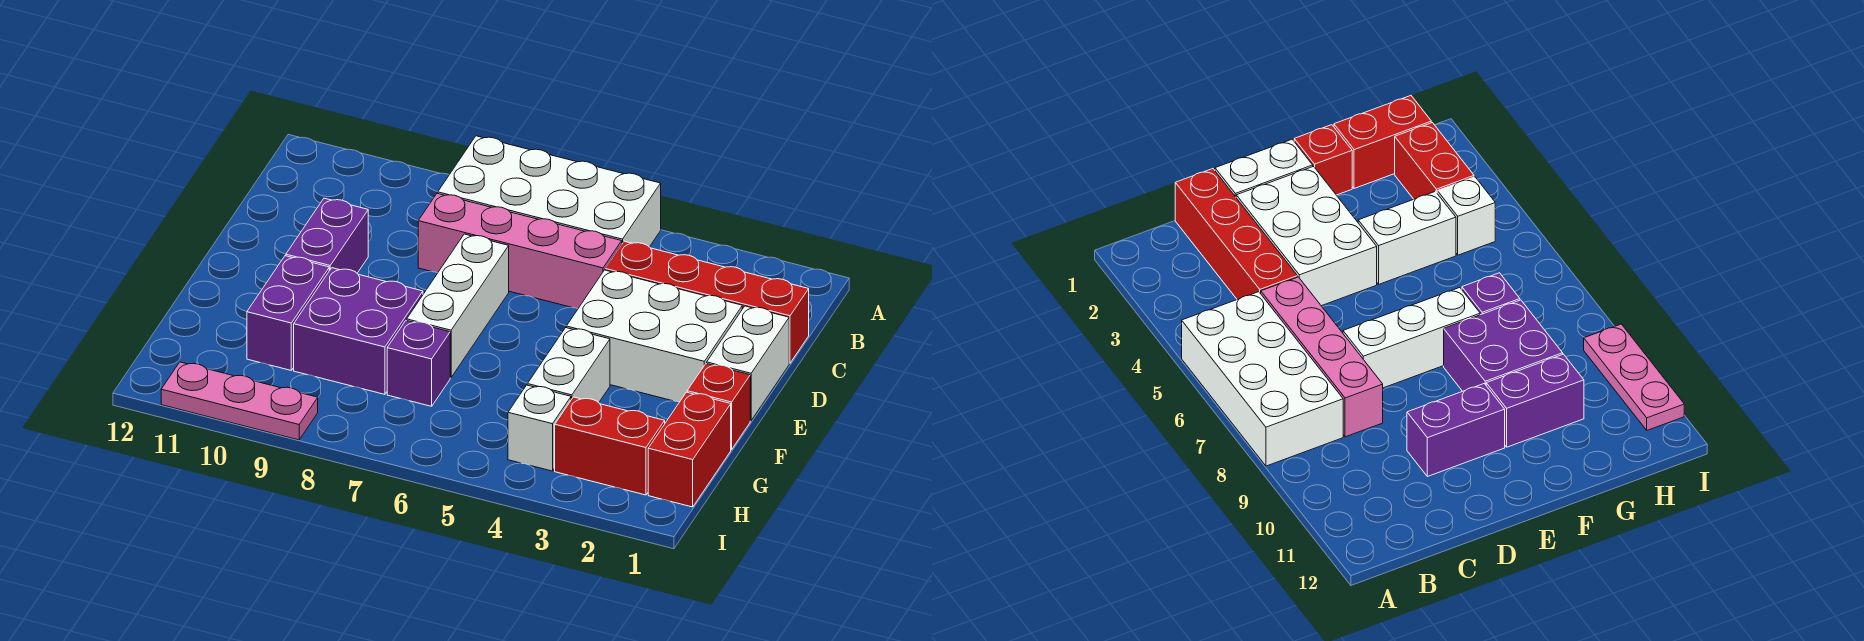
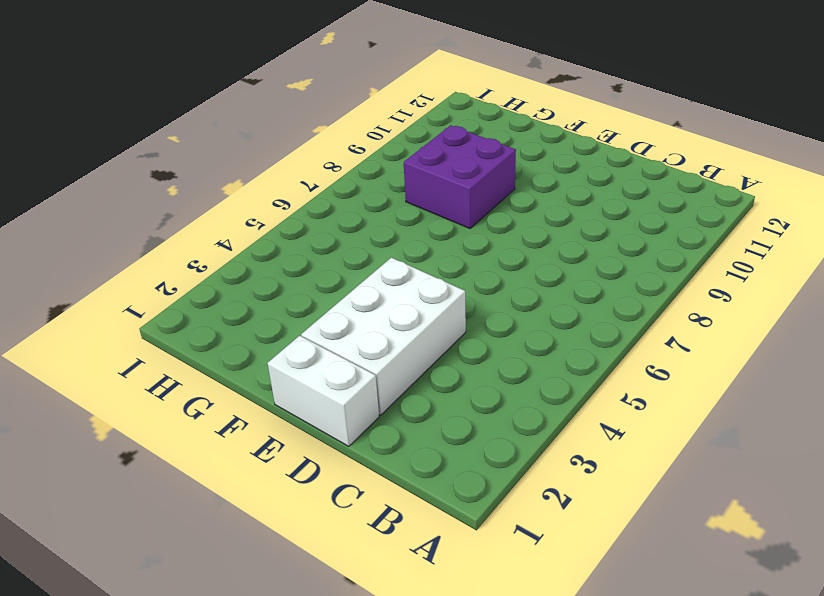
none -> white 2x4 brick [438,136,661,247]
none -> red 1x4 brick [605,241,809,363]
none -> pink 1x4 brick [418,193,622,309]

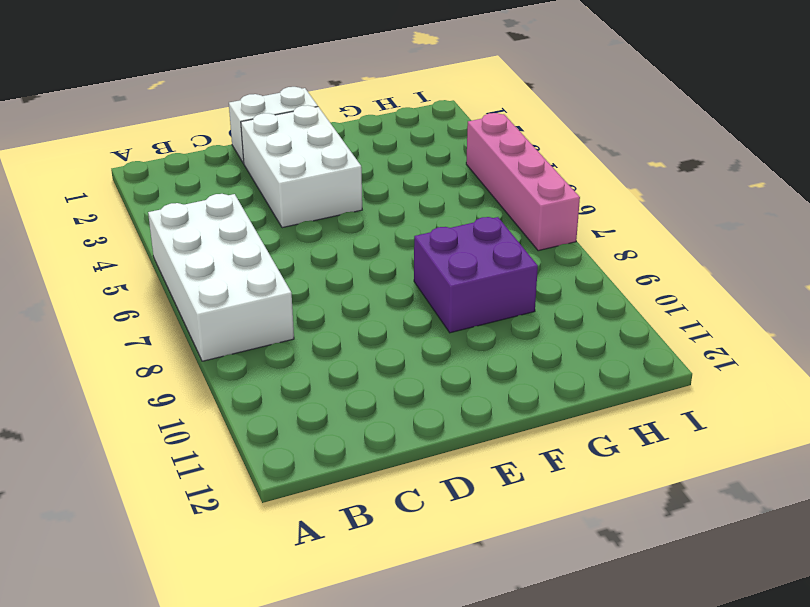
pink 1x4 brick [466,113,580,251] -> pink 1x4 brick moved to [418,193,622,309]
none -> red 1x4 brick [605,241,809,363]
none -> white 1x3 brick [407,234,509,378]
none -> purple 1x2 brick [286,198,368,273]

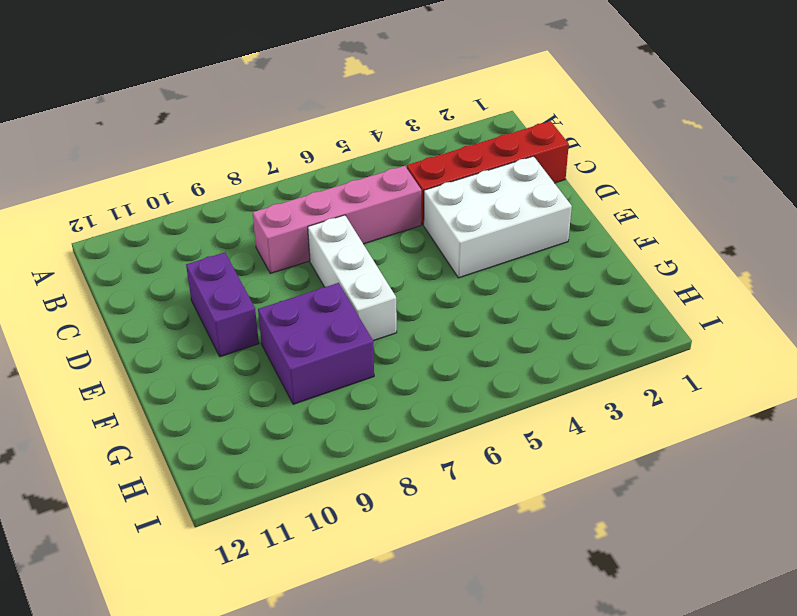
none -> white 2x4 brick [438,136,661,247]
none -> white 1x2 brick [707,306,789,421]
none -> red 1x1 brick [687,364,750,449]

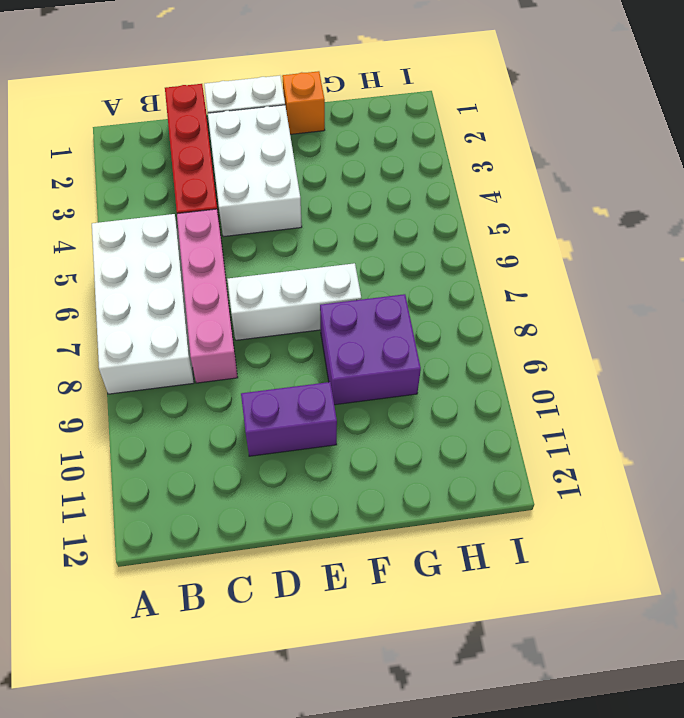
orange 1x1 brick [282,71,325,134] -> red 1x1 brick [687,364,750,449]
none -> white 1x2 brick [527,328,610,403]
none -> purple 1x2 brick [247,256,329,370]
none -> red 1x2 brick [648,392,731,507]

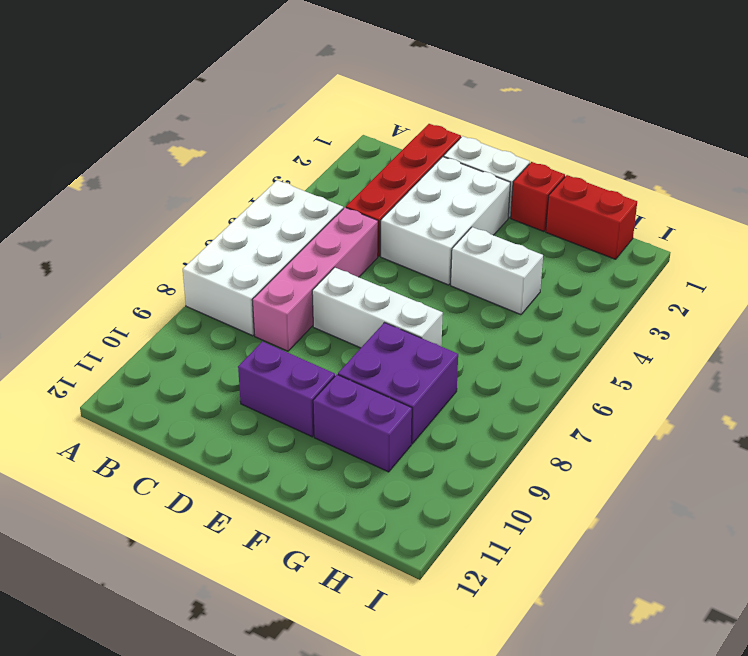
none -> purple 1x1 brick [387,320,450,406]
none -> red 1x2 brick [555,397,665,495]
none -> white 1x1 brick [508,385,571,471]

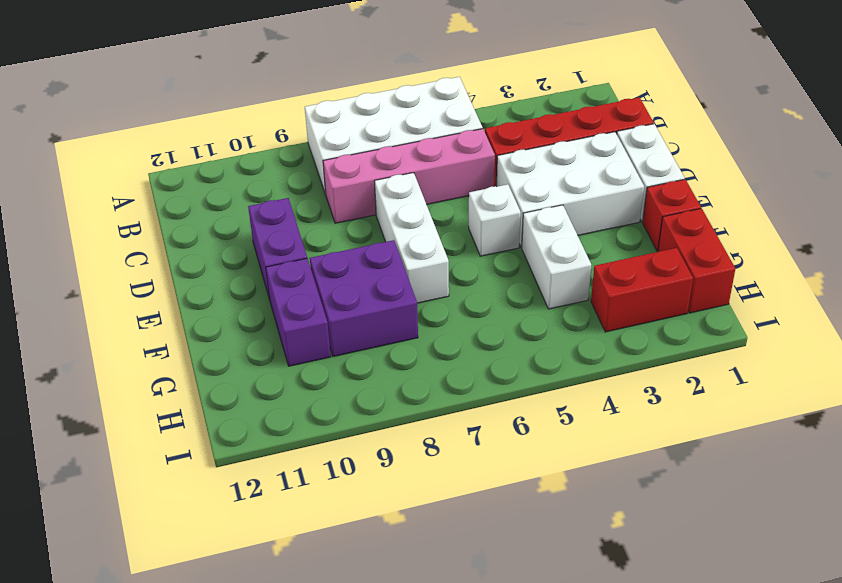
white 1x1 brick [469,184,521,256] -> white 1x1 brick moved to [508,385,571,471]
none -> purple 1x1 brick [387,320,450,406]
none -> pink 1x3 plate [161,362,318,440]

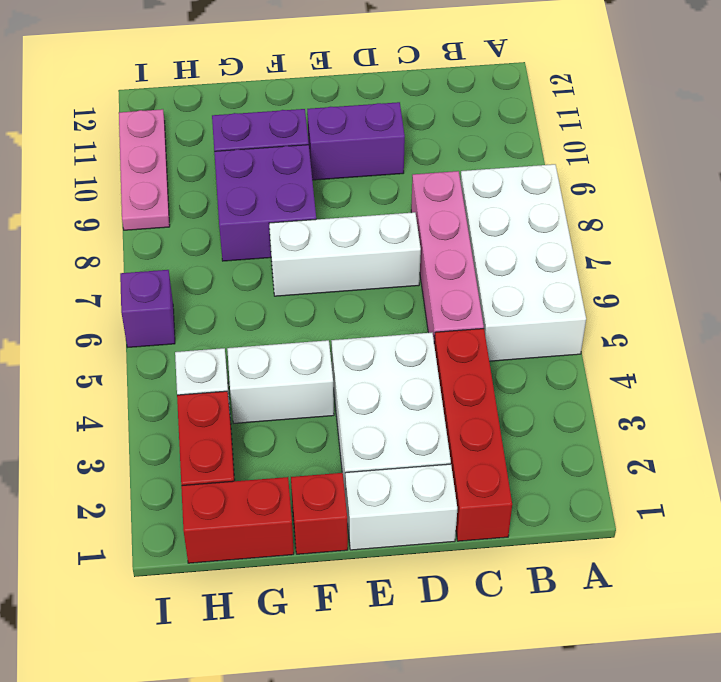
purple 1x1 brick [120,270,175,347] -> purple 1x1 brick moved to [387,320,450,406]

